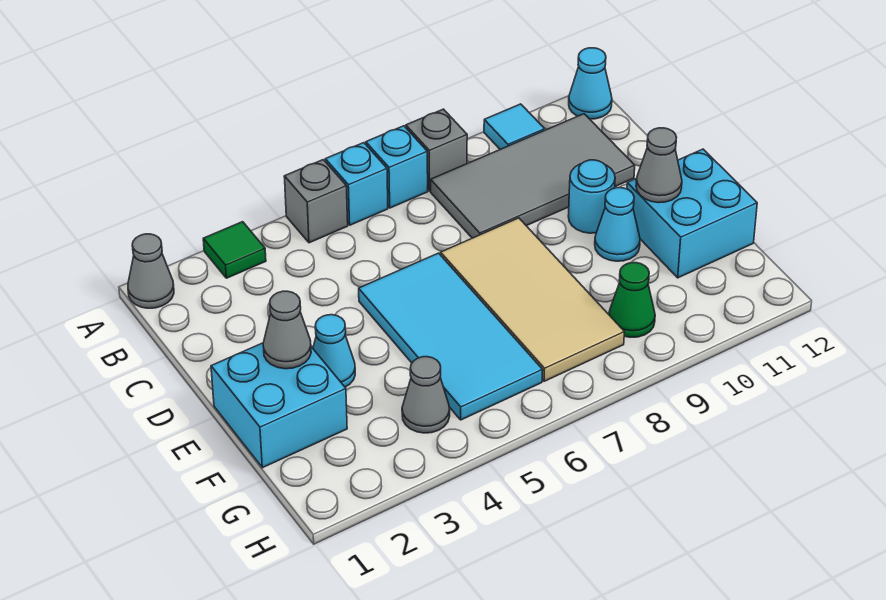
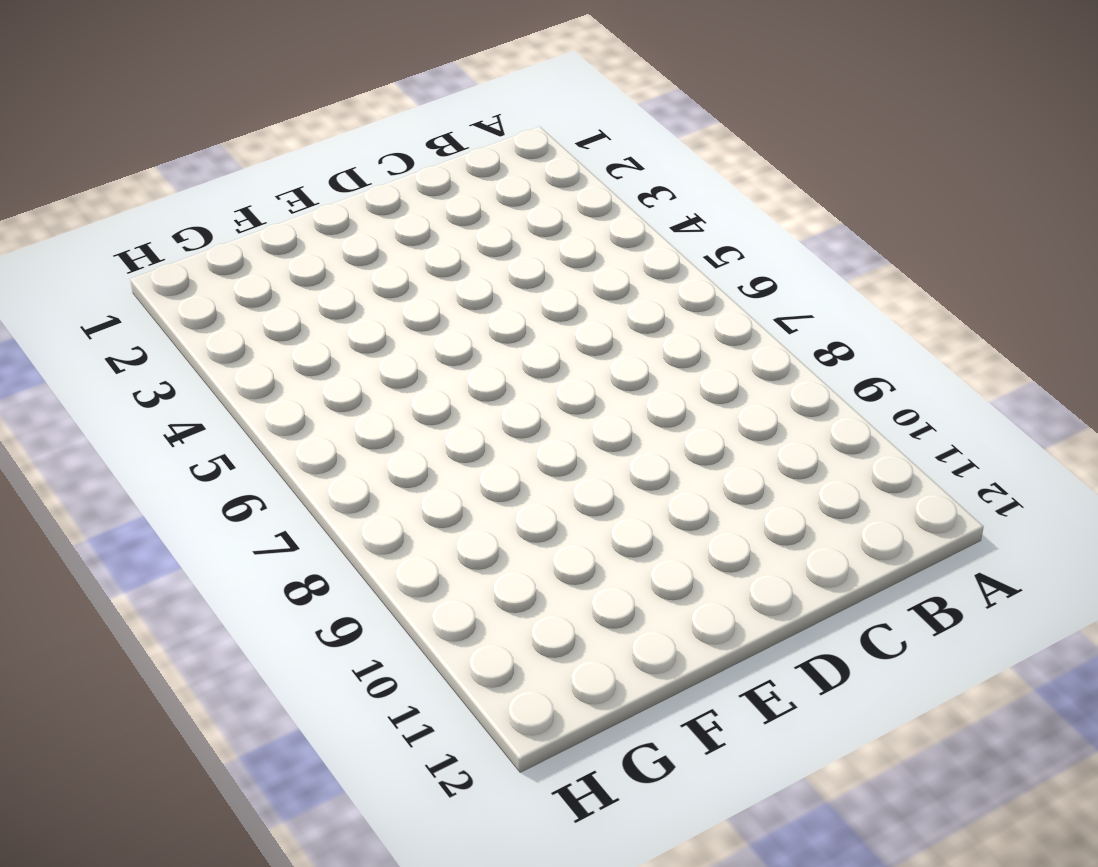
none -> grey 1x1 cone [128,234,174,308]
none -> green 1x1 tile [203,222,266,278]
none -> grey 1x1 brick [284,160,348,243]

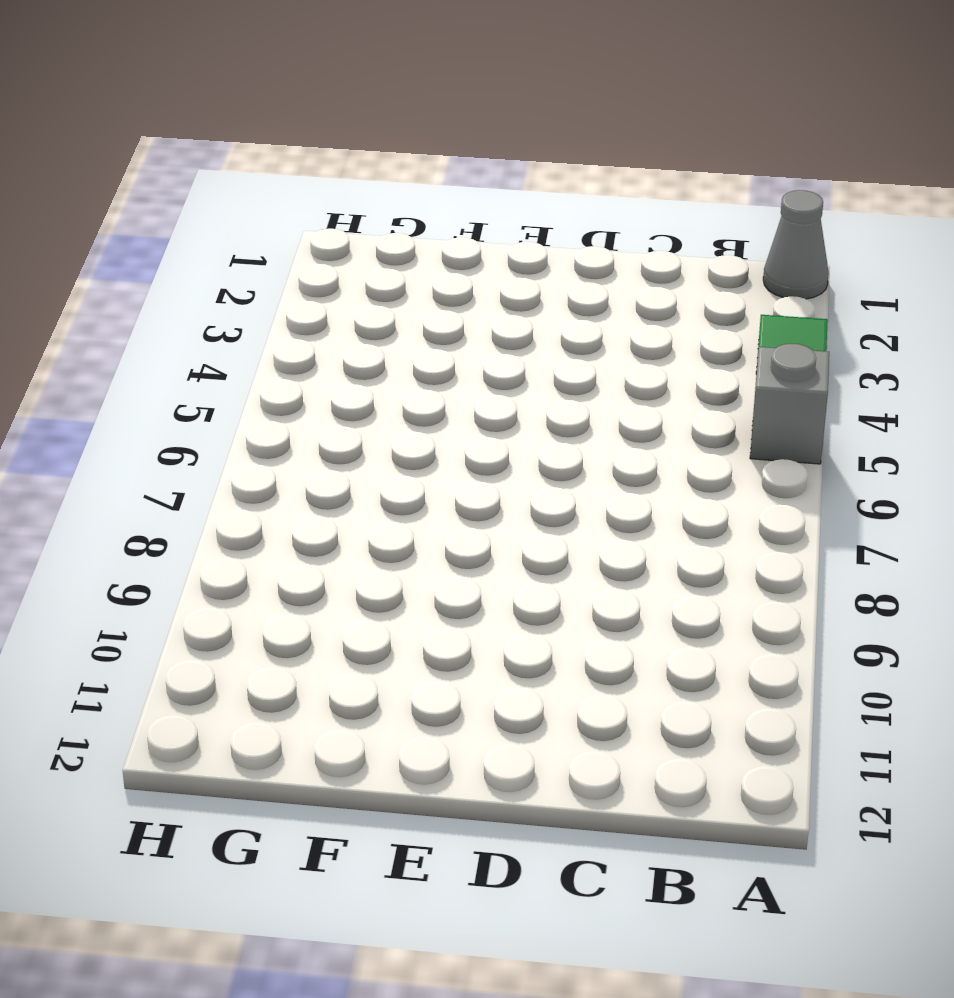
none -> cyan 1x1 brick [325,143,388,225]
none -> cyan 1x1 brick [366,126,428,208]
none -> grey 1x1 brick [406,109,467,191]

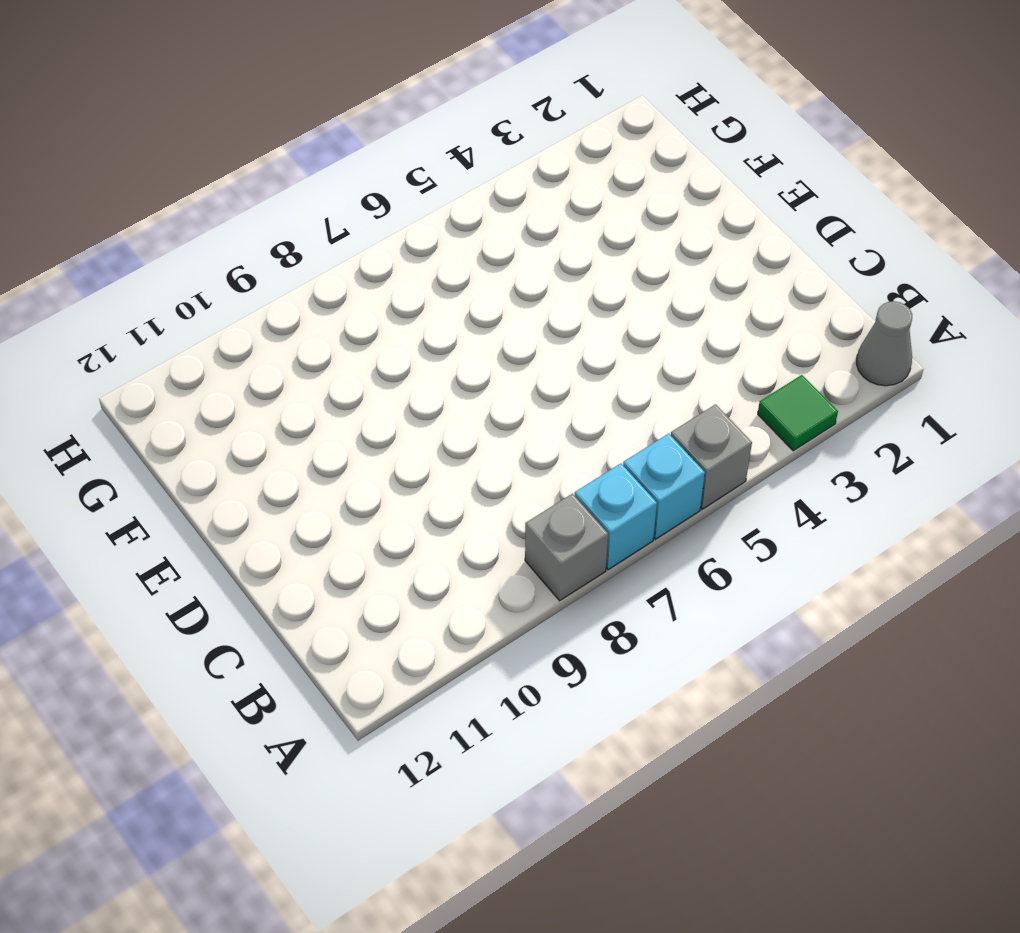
none -> cyan 1x1 tile [484,104,545,149]
none -> cyan 1x1 cone [569,48,612,119]
none -> grey 2x4 tile [431,114,635,238]

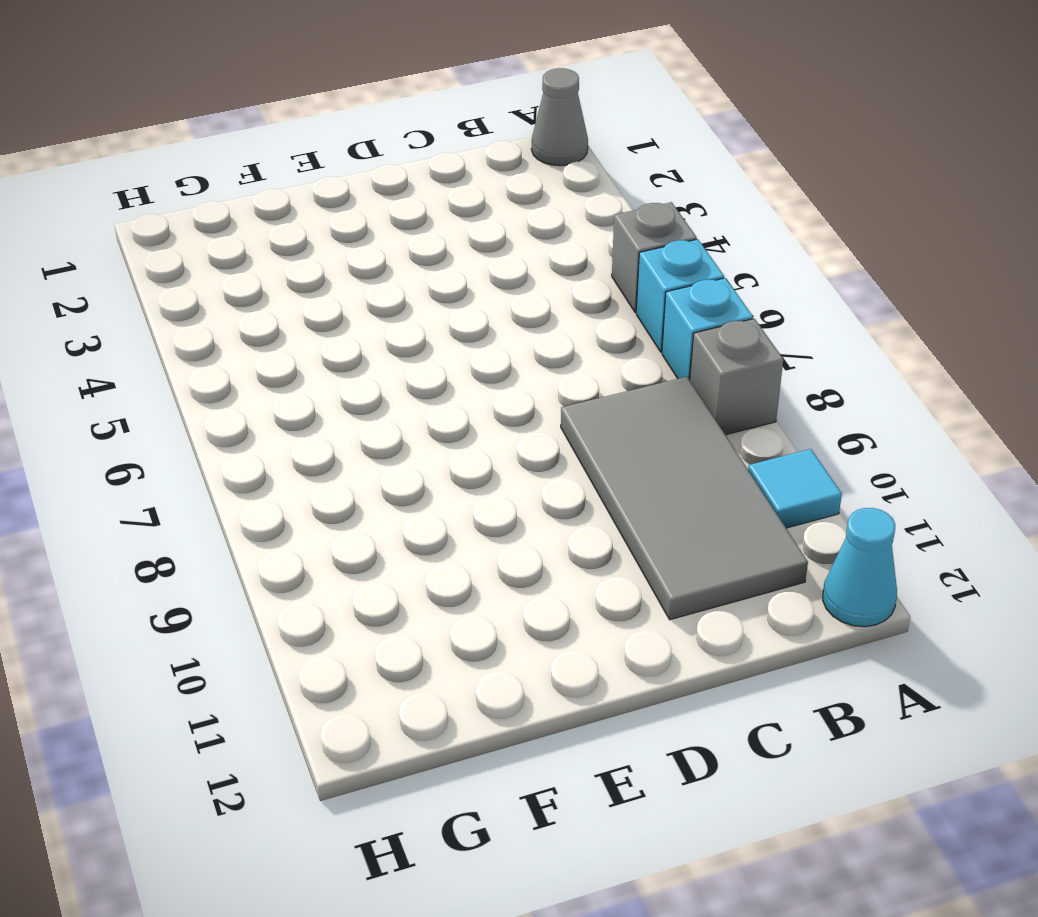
none -> green 1x1 tile [203,222,266,278]
none -> cyan 2x4 tile [359,253,543,420]
none -> tan 2x4 tile [441,218,624,381]

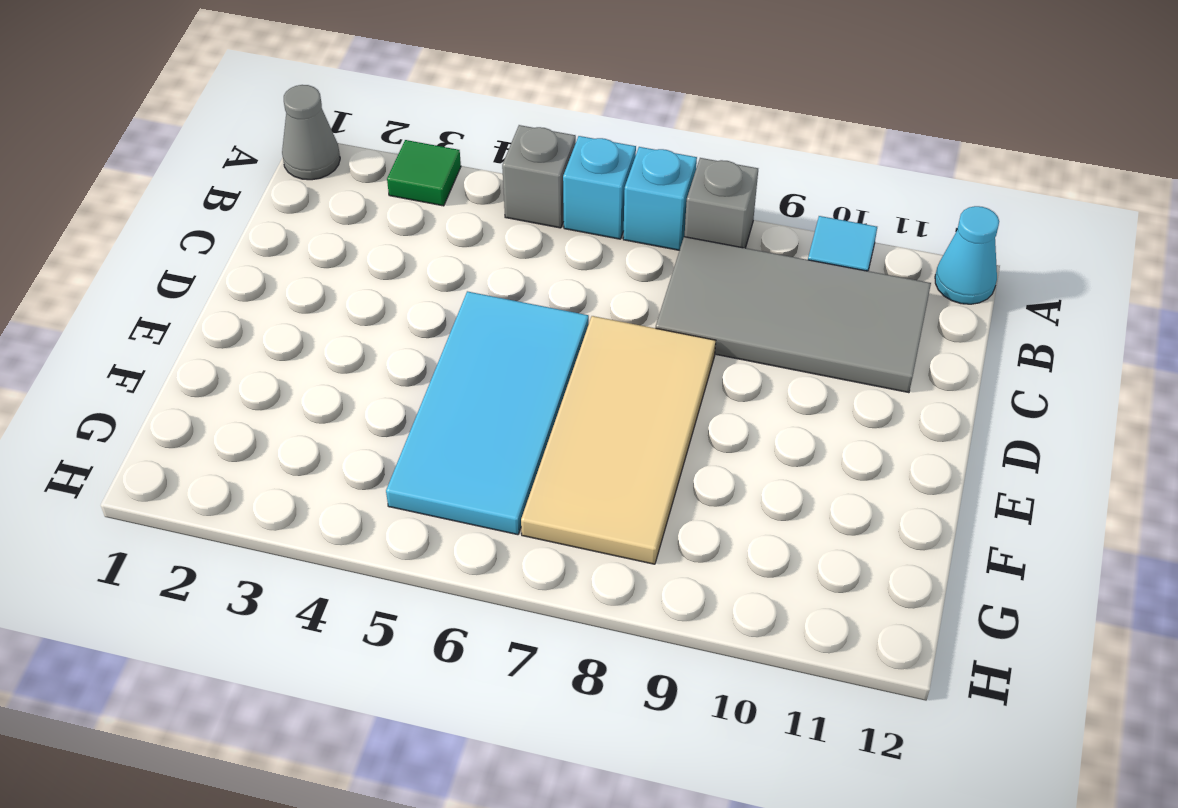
none -> cyan 1x1 round brick [568,160,615,233]
none -> cyan 2x2 brick [211,343,347,468]
none -> cyan 1x1 cone [313,315,355,387]

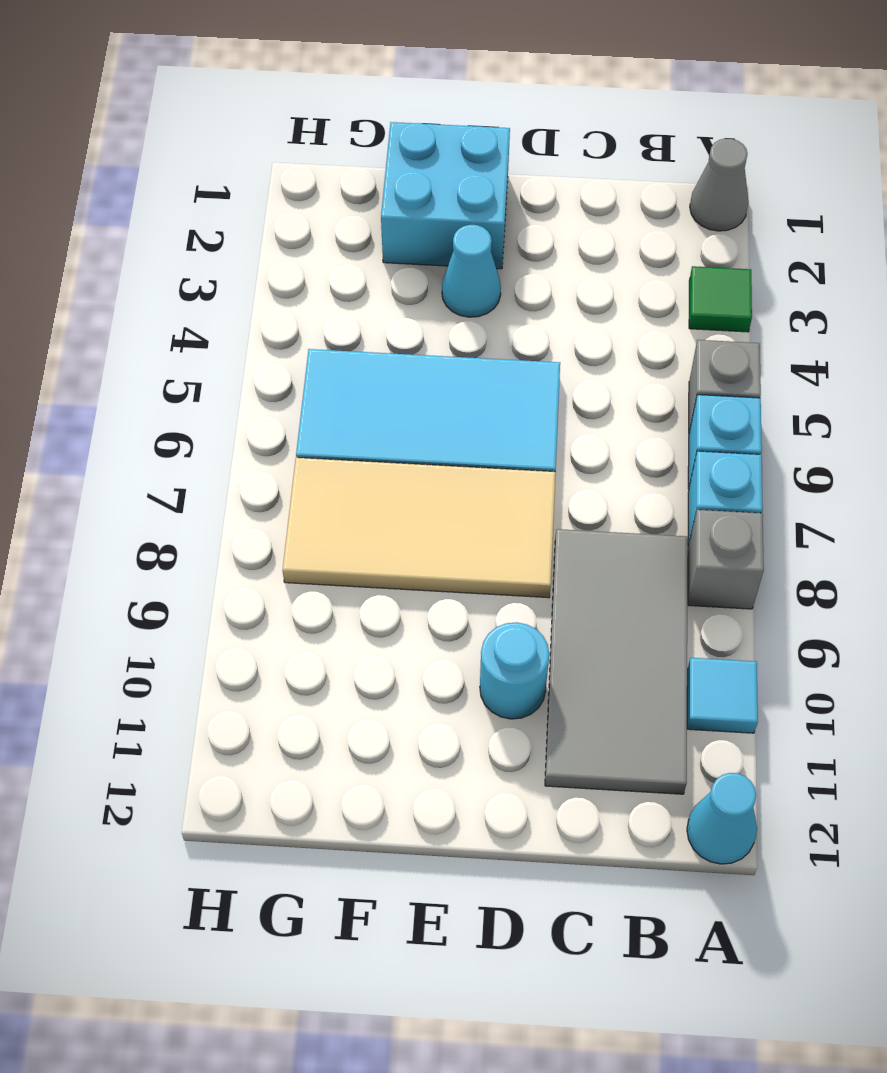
none -> cyan 1x1 cone [595,188,640,261]
none -> cyan 2x2 brick [627,149,757,278]
none -> grey 1x1 cone [402,357,450,433]

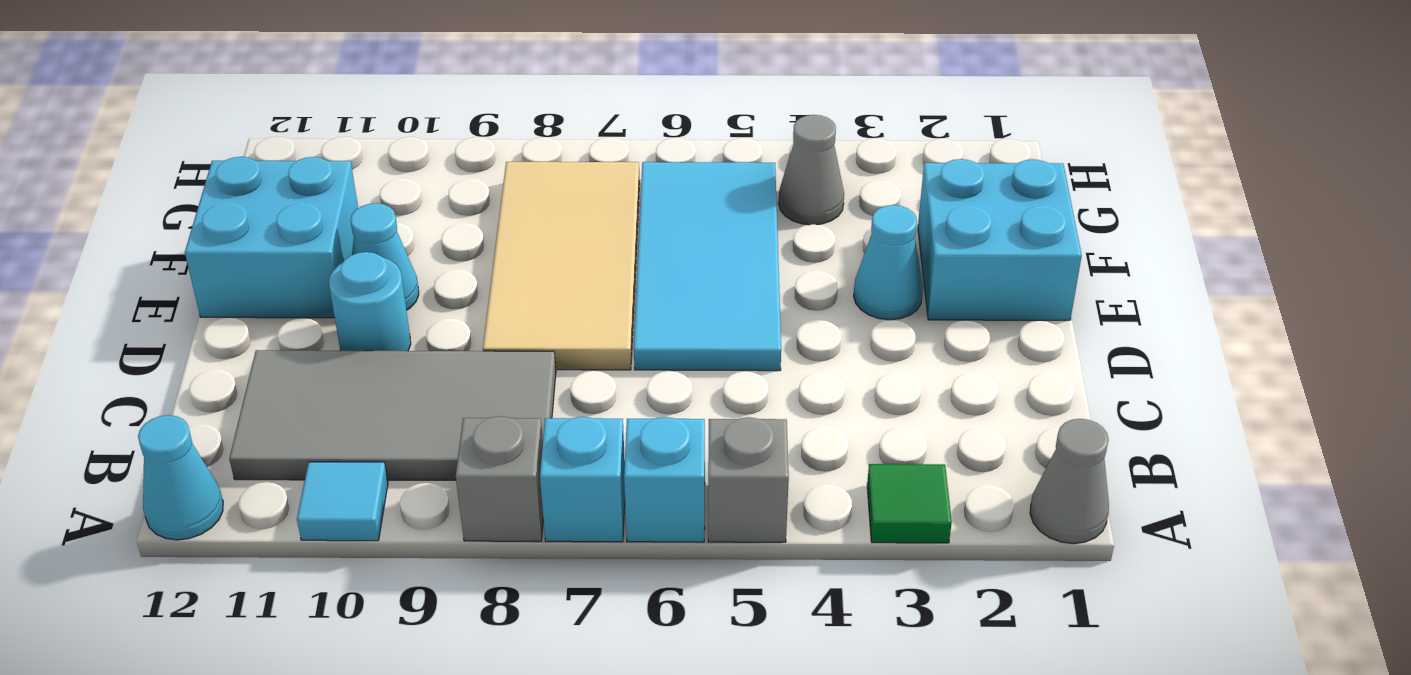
none -> green 1x1 cone [609,263,655,337]
none -> grey 1x1 cone [263,291,311,369]
none -> grey 1x1 cone [636,128,682,203]

